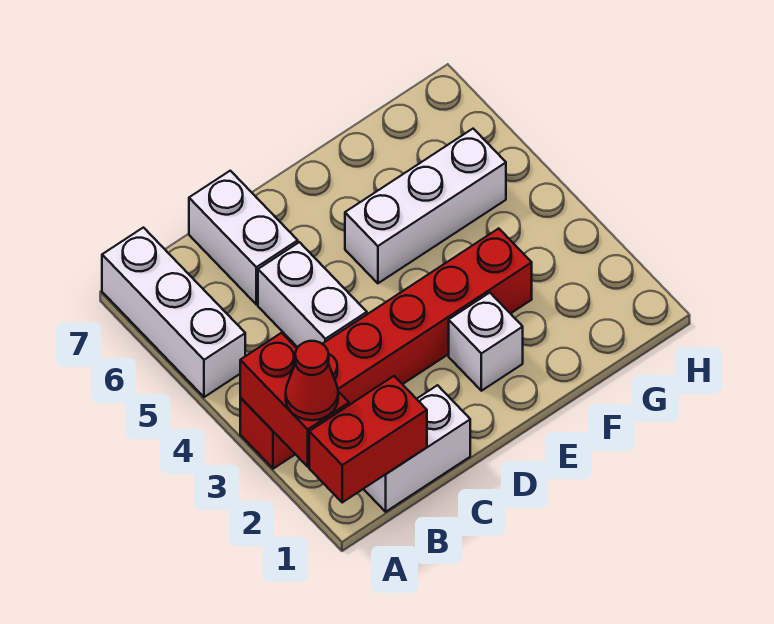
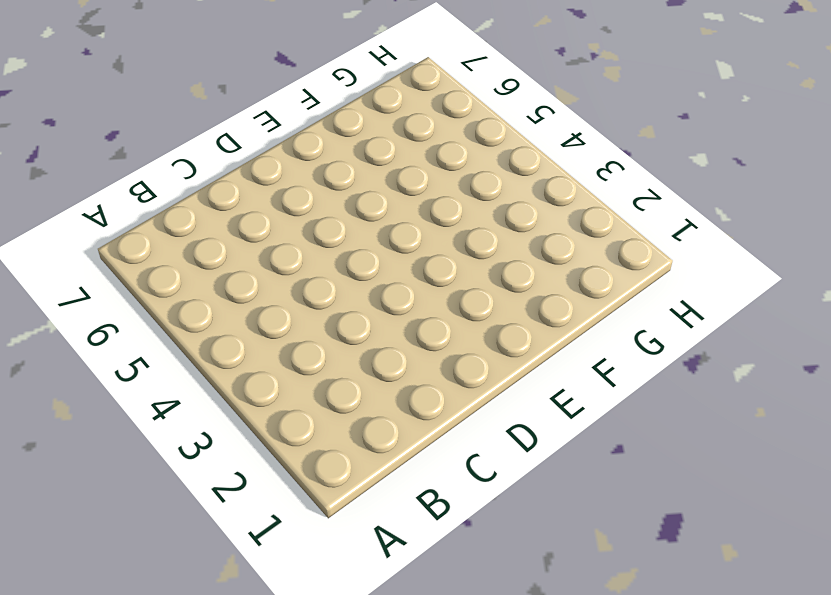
none -> red 1x6 brick [240,228,532,469]
none -> white 1x3 brick [102,228,245,397]

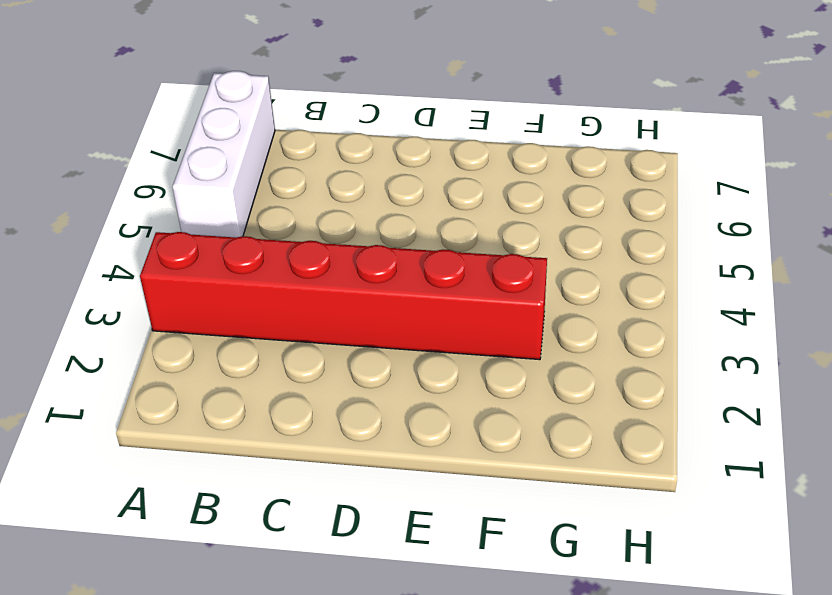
none -> white 1x2 brick [364,385,470,512]
none -> white 1x2 brick [258,242,367,347]

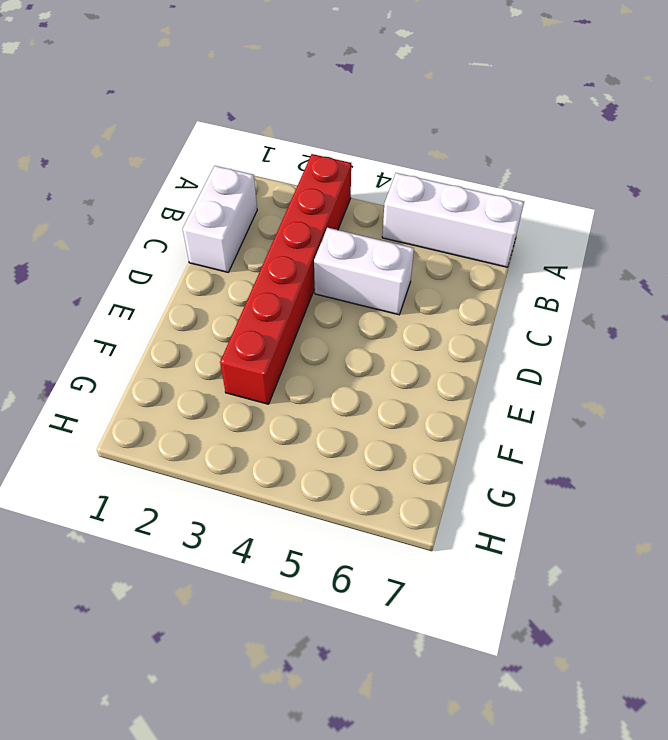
none -> white 1x2 brick [189,171,298,305]
none -> white 1x1 brick [449,293,523,391]

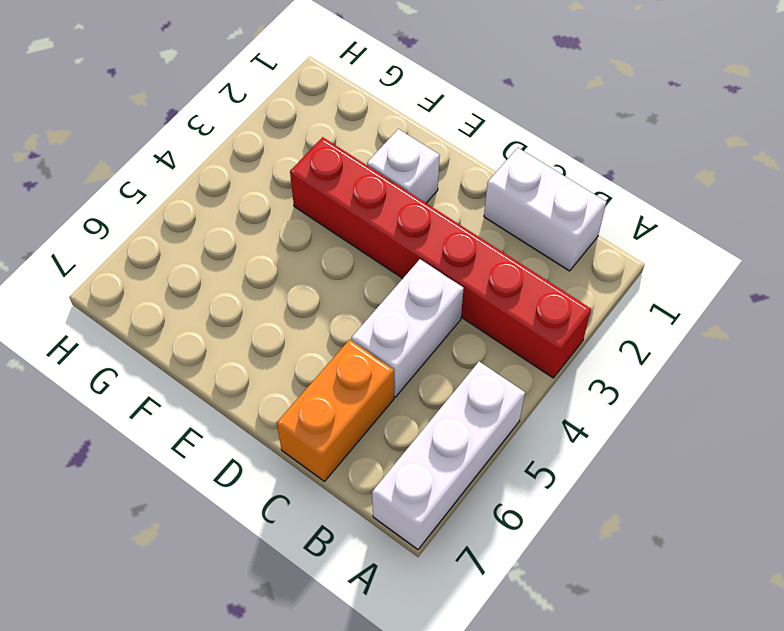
orange 1x2 brick [277,339,394,481] -> white 1x2 brick [189,171,298,305]
none -> white 1x3 brick [345,129,506,283]
none -> red 1x2 brick [309,376,427,502]

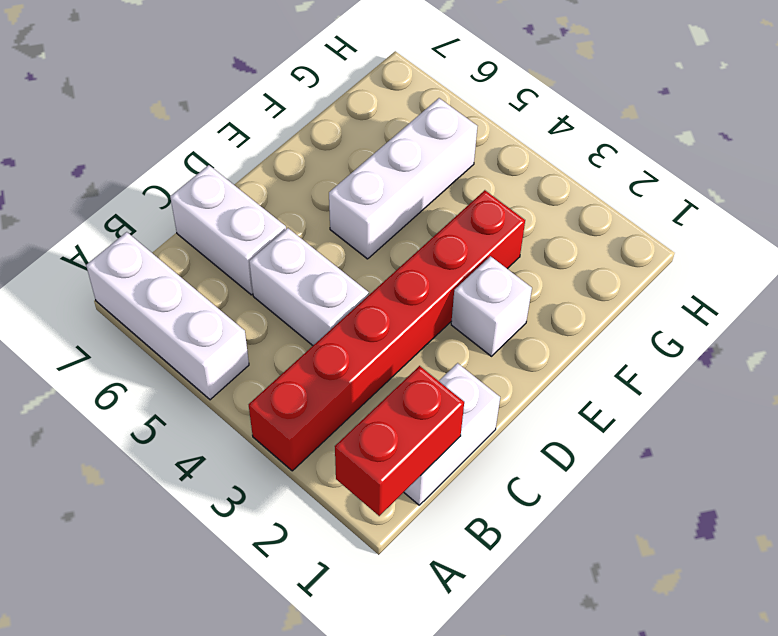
none -> red 1x2 brick [240,333,349,467]
none -> red 1x1 cone [286,341,338,420]

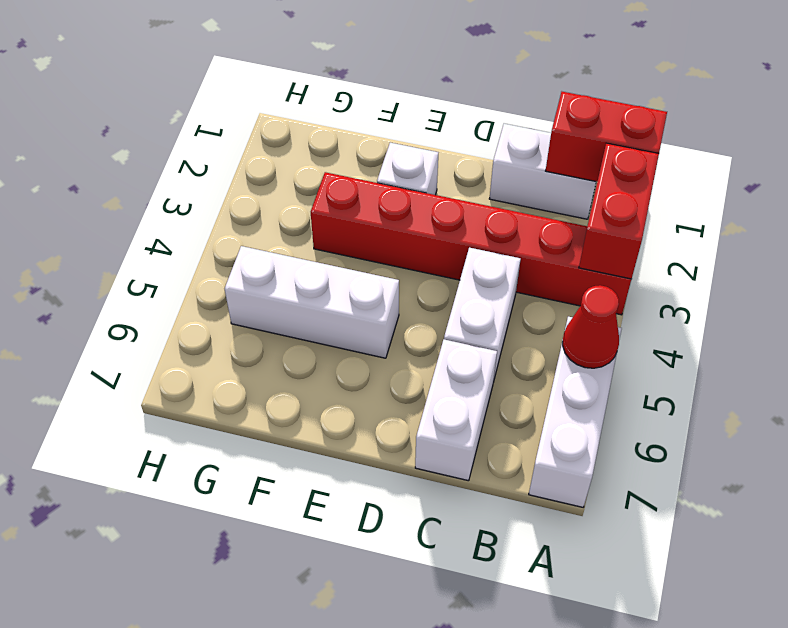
red 1x1 cone [563,285,619,368] -> red 1x1 cone moved to [286,341,338,420]

